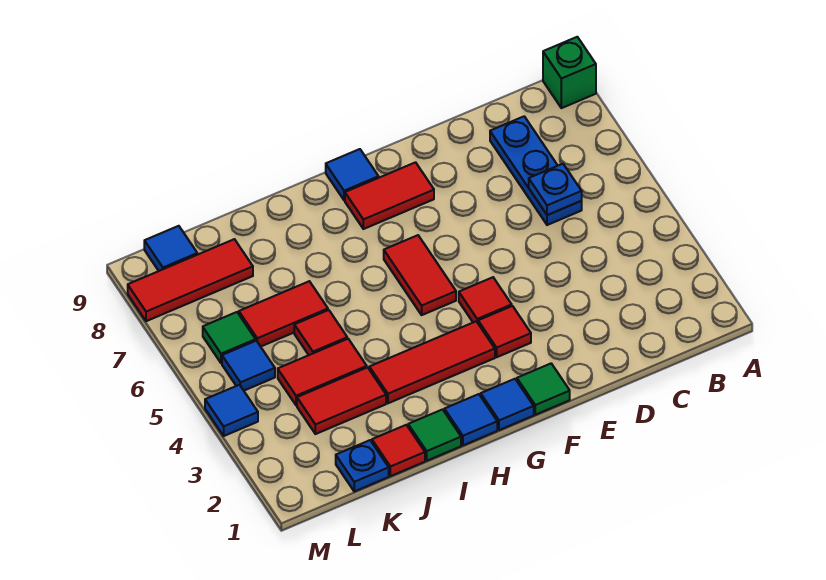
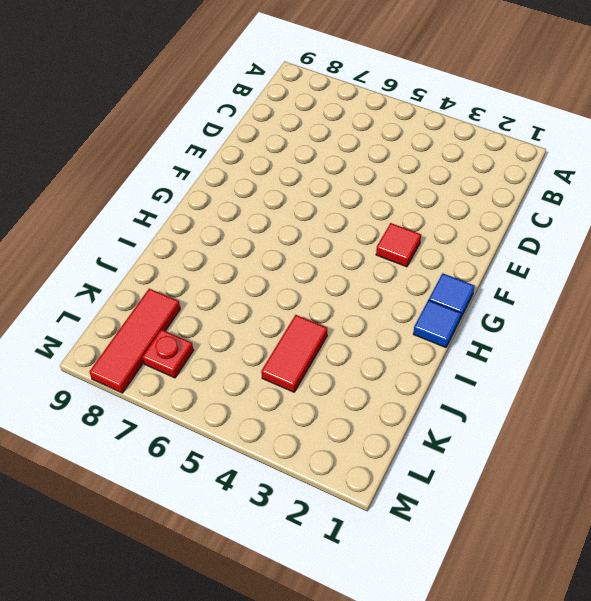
red 1x1 plate [142,329,194,378] -> none
none -> green 1x1 brick [543,37,596,108]
none -> blue 1x3 plate [490,116,582,225]
none -> green 1x1 tile [517,364,570,415]

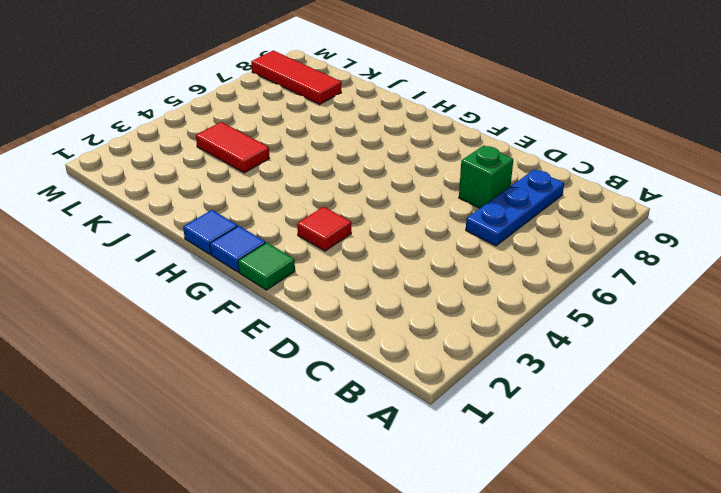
green 1x1 brick [459,146,513,208] -> green 1x1 brick moved to [543,37,596,108]
none -> red 1x1 tile [459,277,512,323]
none -> red 1x2 tile [345,162,434,229]
none -> red 1x3 tile [369,322,495,403]

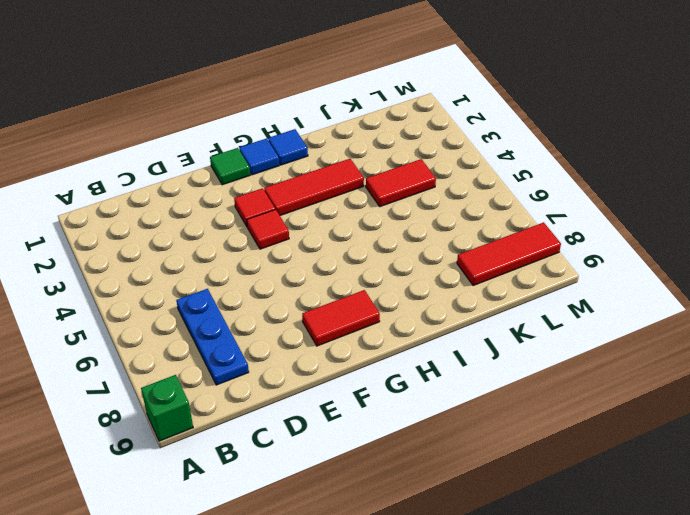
none -> red 1x2 tile [384,235,456,315]
none -> blue 1x1 tile [326,149,379,200]
none -> green 1x1 tile [408,410,461,461]

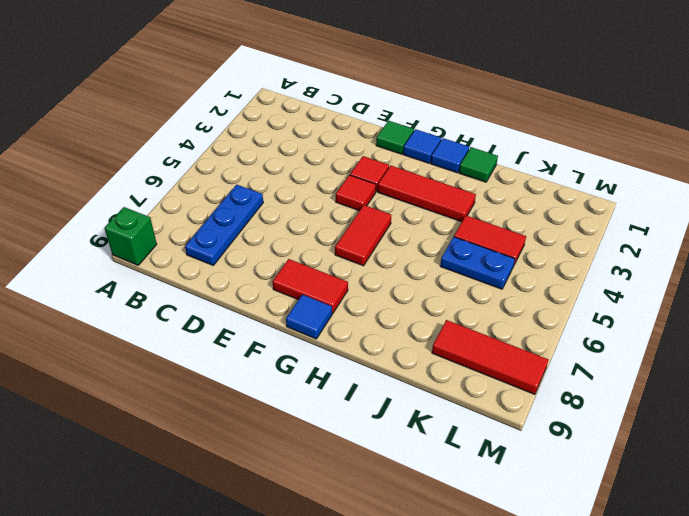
blue 1x2 plate [440,237,515,289] -> red 1x1 tile [294,310,347,355]
none -> red 1x1 tile [372,425,425,476]
none -> red 1x2 tile [297,367,386,434]
none -> red 1x2 tile [239,281,328,347]

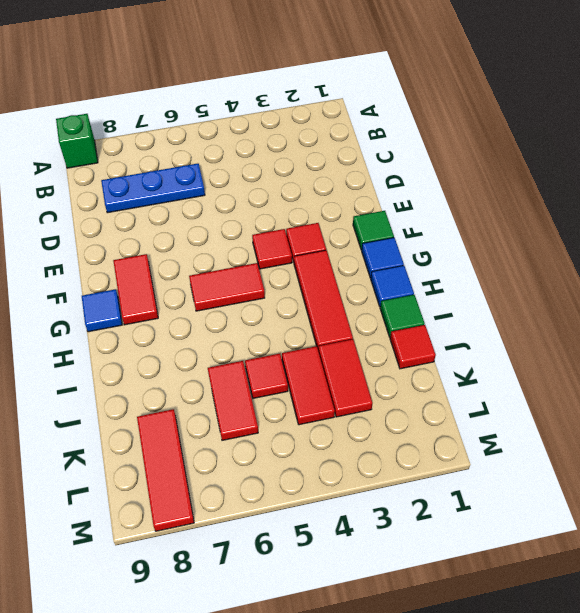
none -> blue 1x1 plate [336,440,389,491]
none -> blue 1x1 tile [222,341,275,391]
none -> green 1x1 tile [203,312,256,363]

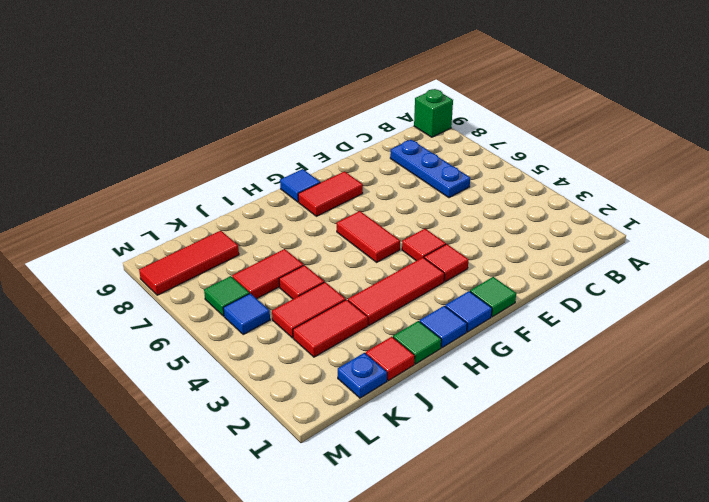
none -> blue 1x1 tile [144,226,197,271]
none -> blue 1x1 tile [205,385,258,436]
none -> blue 1x1 plate [529,164,582,215]

